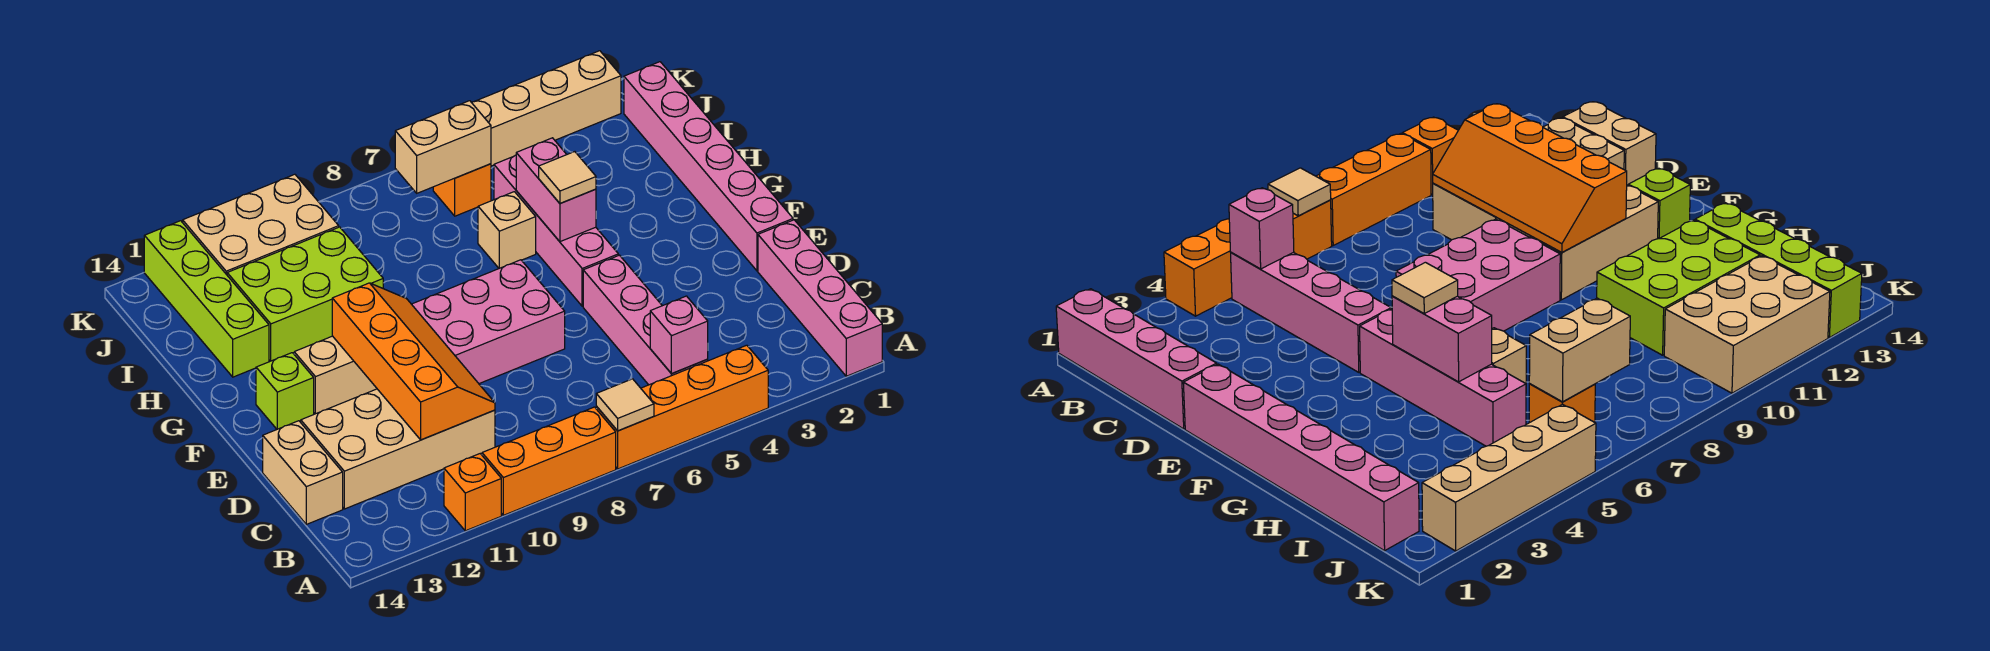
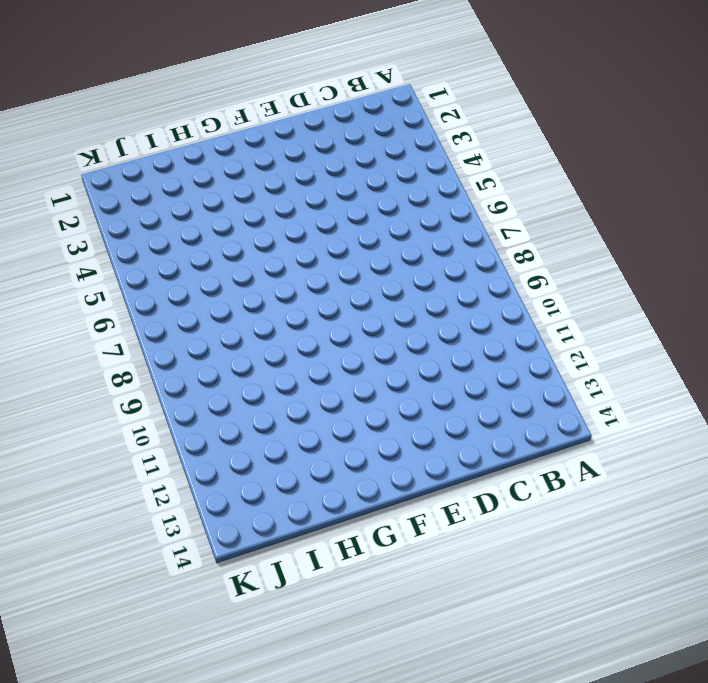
none -> pink 1x4 brick [758,220,882,376]
none -> orange 1x4 brick [596,345,768,469]
none -> orange 1x3 brick [482,407,616,515]

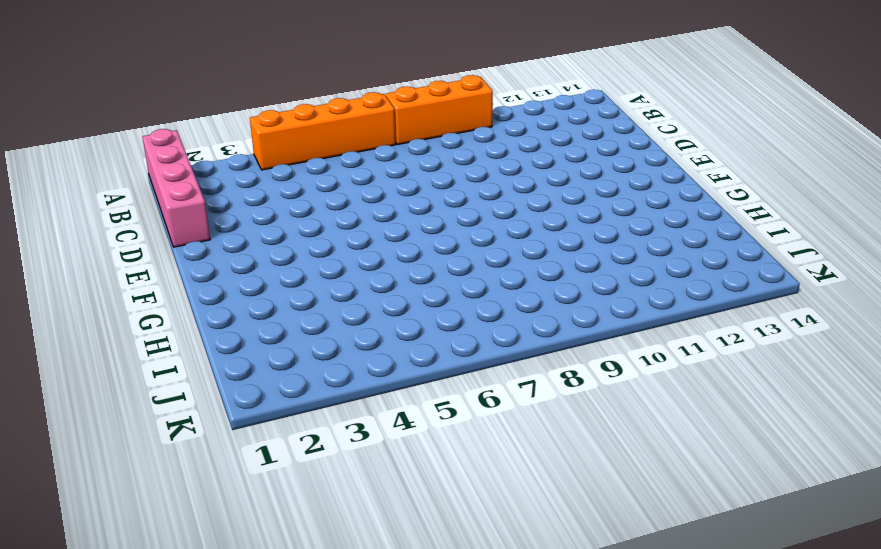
none -> orange 1x1 brick [444,454,501,531]
none -> pink 1x4 brick [583,255,708,385]
none -> tan 2x4 brick [301,389,495,509]

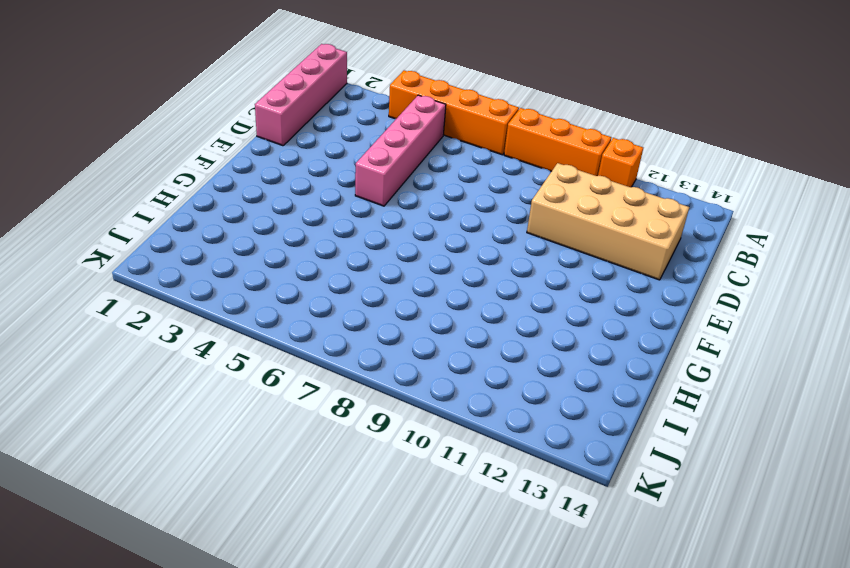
none -> tan 1x2 brick [263,421,343,524]
none -> pink 1x6 brick [624,62,793,271]
none -> pink 2x3 brick [412,260,565,384]

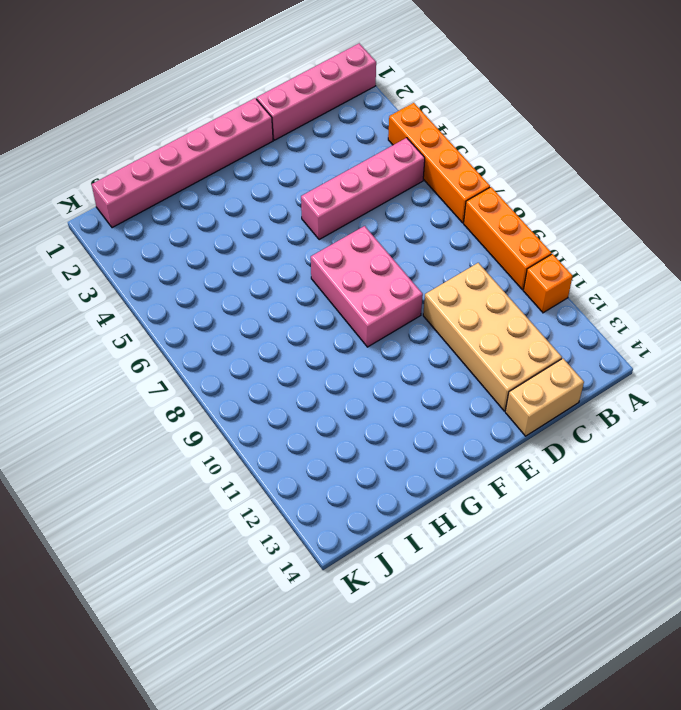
none -> pink 1x4 brick [494,155,618,306]
none -> tan 1x3 brick [294,336,377,414]
none -> lime 1x1 brick [256,353,314,429]

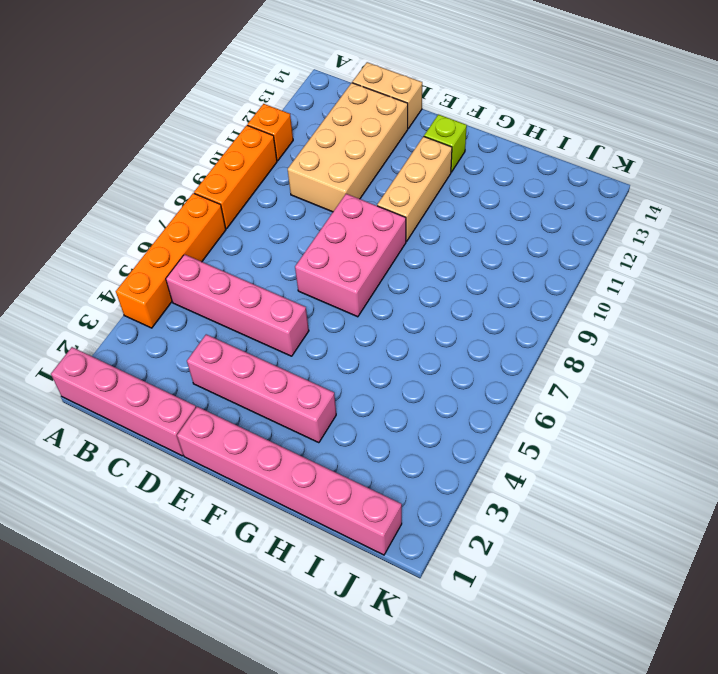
pink 1x4 brick [187,334,336,443] -> pink 1x4 brick moved to [494,155,618,306]
none -> tan 1x1 brick [478,192,536,268]
none -> lime 2x3 brick [227,227,383,361]
none -> lime 1x4 brick [144,221,269,377]

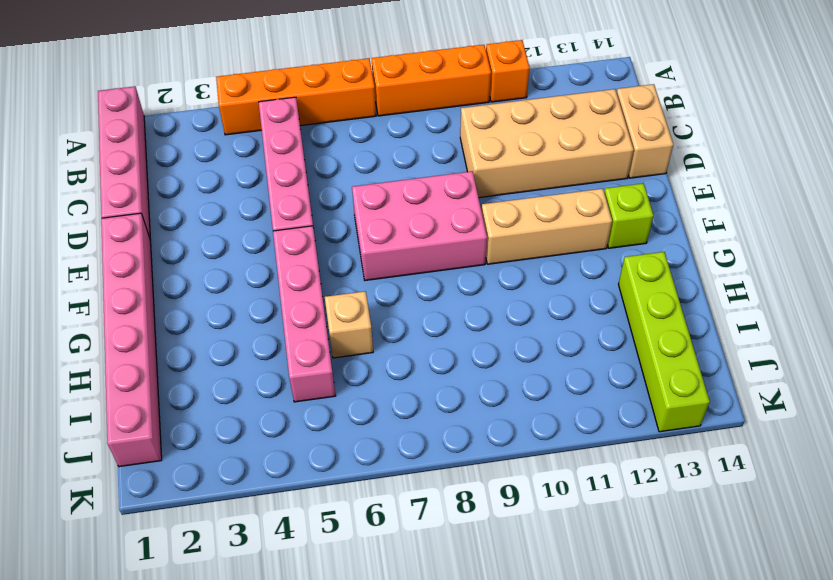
none -> lime 2x3 brick [227,227,383,361]
none -> orange 1x1 brick [433,164,491,216]
none -> tan 2x3 brick [183,174,339,275]

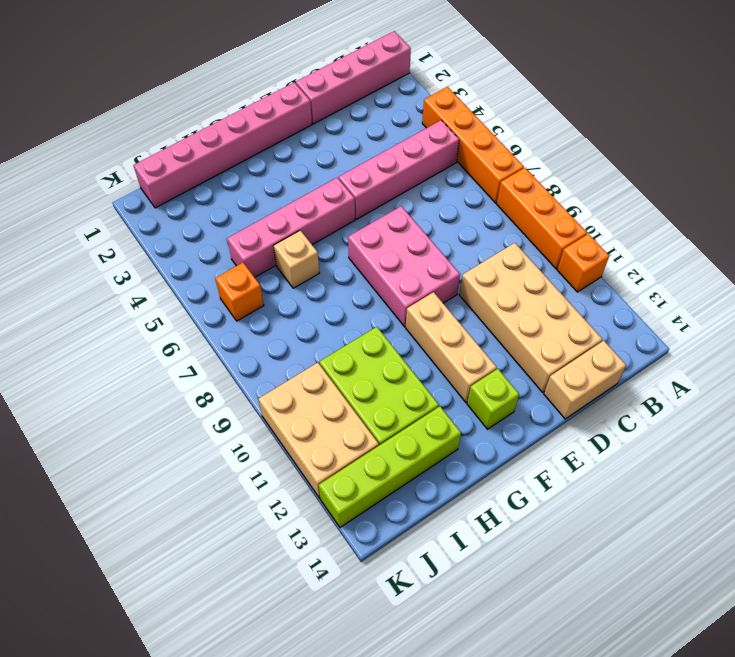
none -> tan 1x4 brick [471,51,621,166]
none -> tan 1x1 tile [596,379,654,431]
none -> pink 1x1 brick [650,296,708,374]

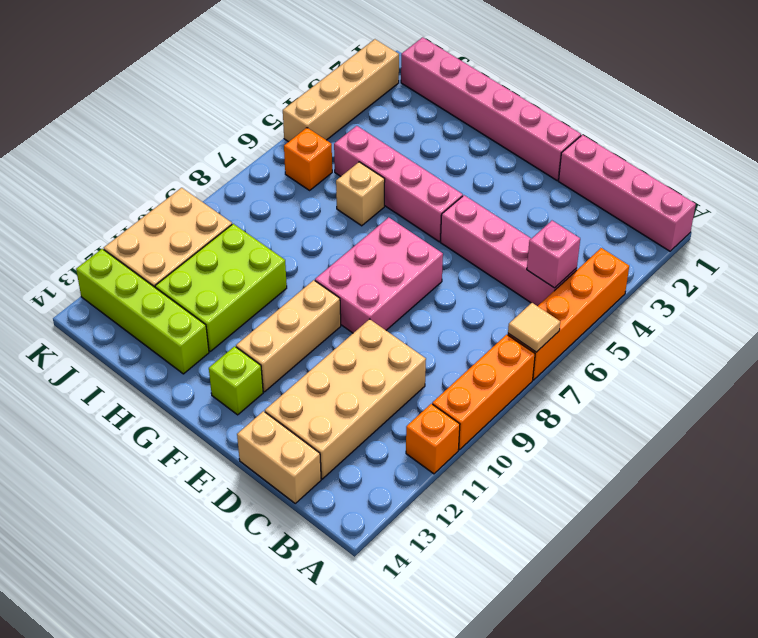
none -> orange 2x4 slope [332,283,495,440]
none -> pink 1x2 brick [516,138,596,242]
none -> tan 1x2 brick [395,101,491,193]

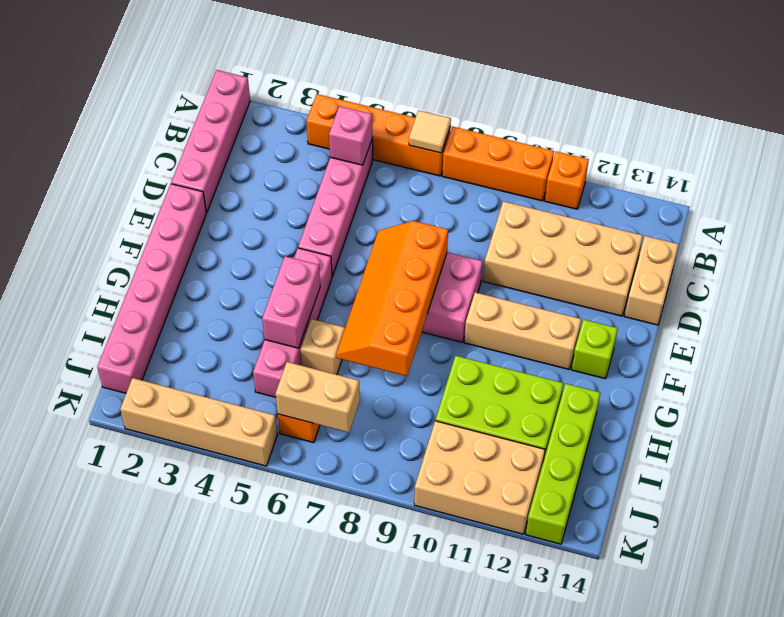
orange 2x4 slope [336,221,448,376] -> orange 2x4 slope moved to [332,283,495,440]
none -> tan 1x1 tile [539,152,596,203]

